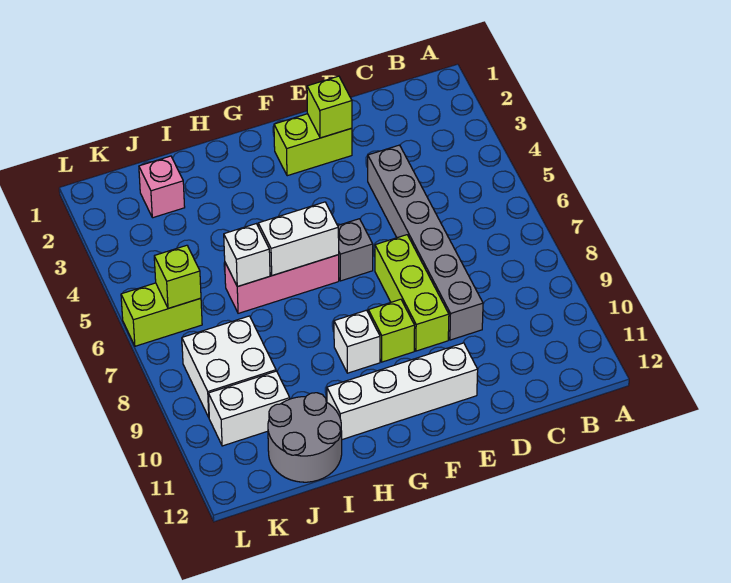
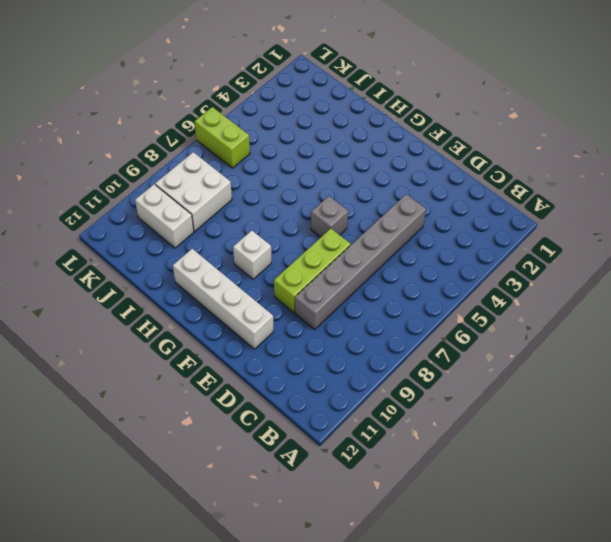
none -> lime 1x2 brick [274,114,352,176]
none -> lime 1x1 brick [368,299,415,362]
none -> pink 1x3 brick [225,255,339,313]

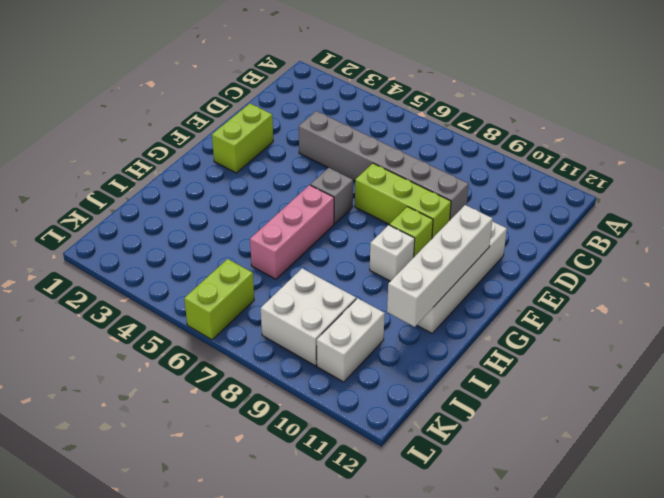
white 1x4 brick [387,205,493,327] -> none
none -> grey 2x2 round brick [268,393,342,482]
none -> pink 1x1 brick [139,156,185,218]
none -> lime 1x1 brick [307,76,352,138]

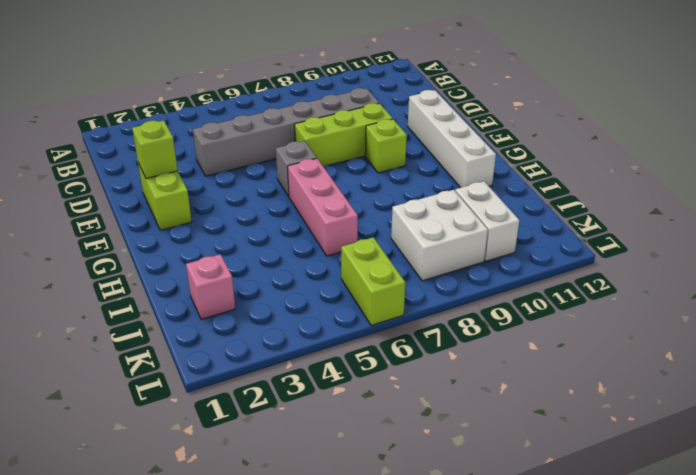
none -> white 1x1 brick [334,310,380,373]
none -> grey 2x2 round brick [268,393,342,482]
none -> white 1x2 brick [258,202,339,276]

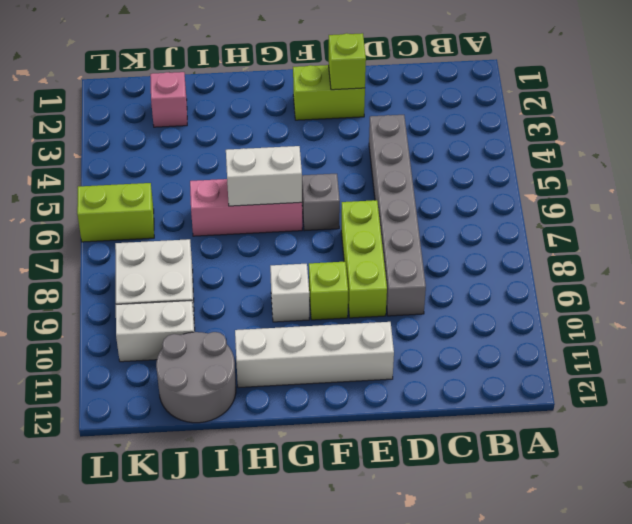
none -> white 1x1 brick [224,224,270,287]
none -> lime 1x1 brick [154,245,201,309]

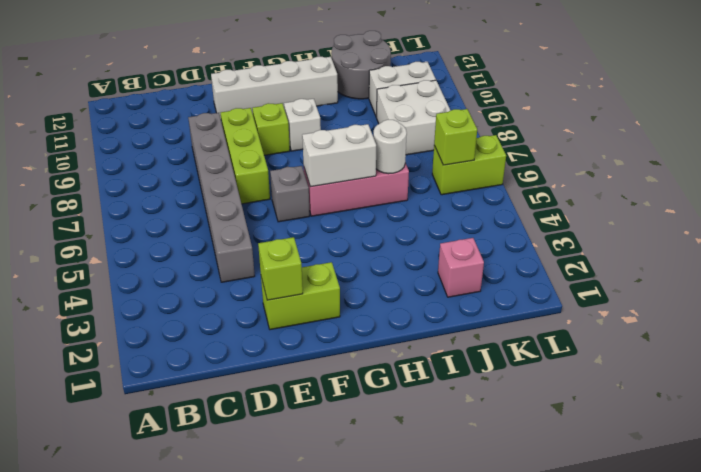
white 1x1 round brick [373,120,407,174] -> white 1x1 brick [224,224,270,287]

